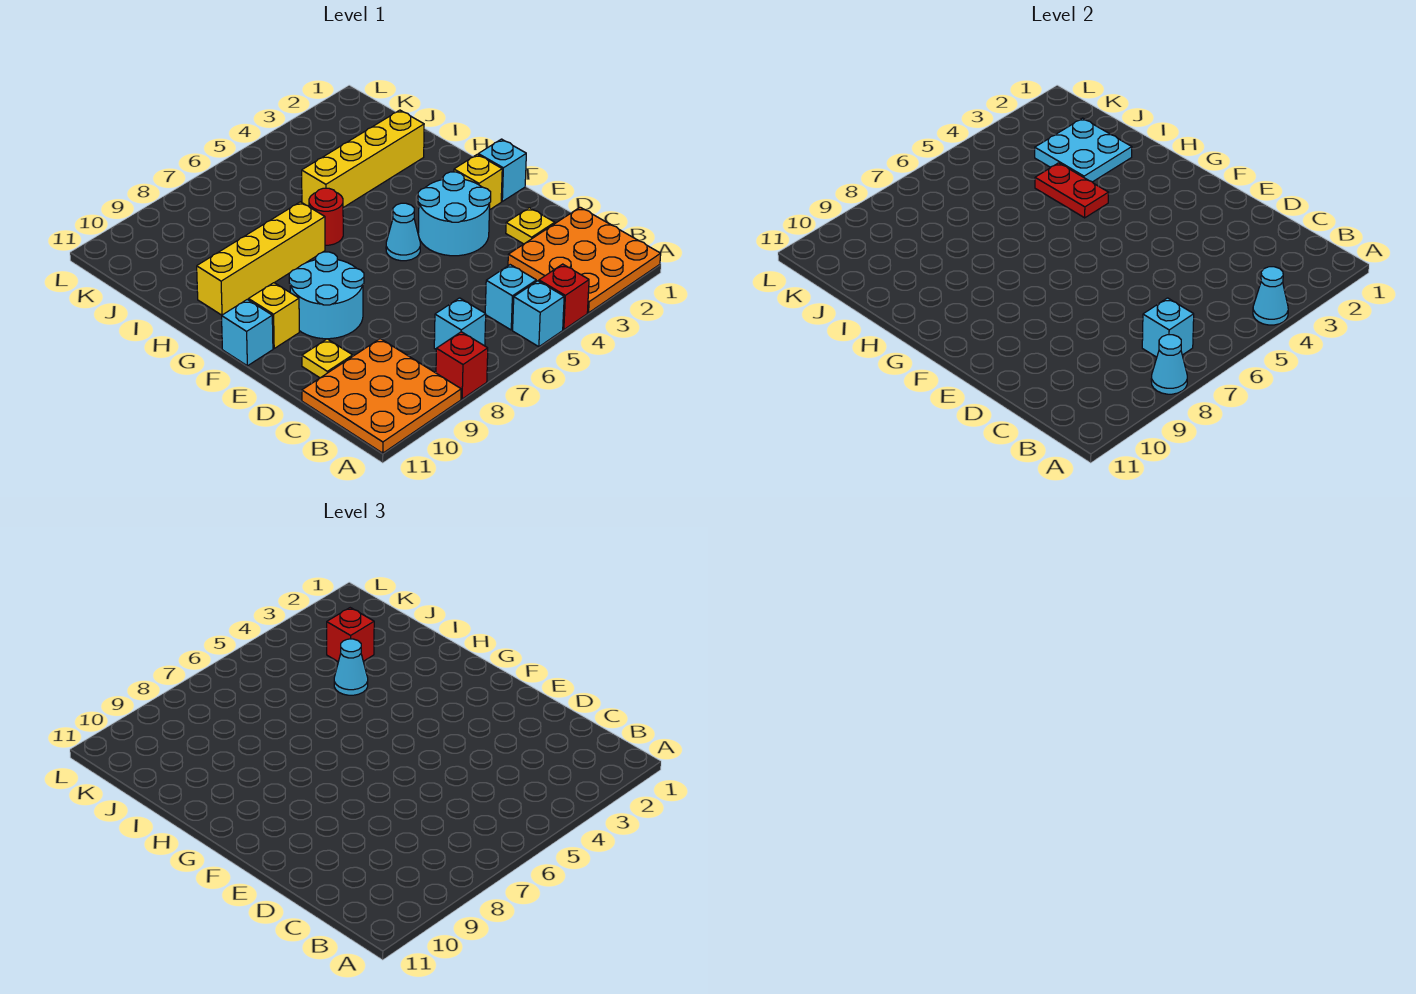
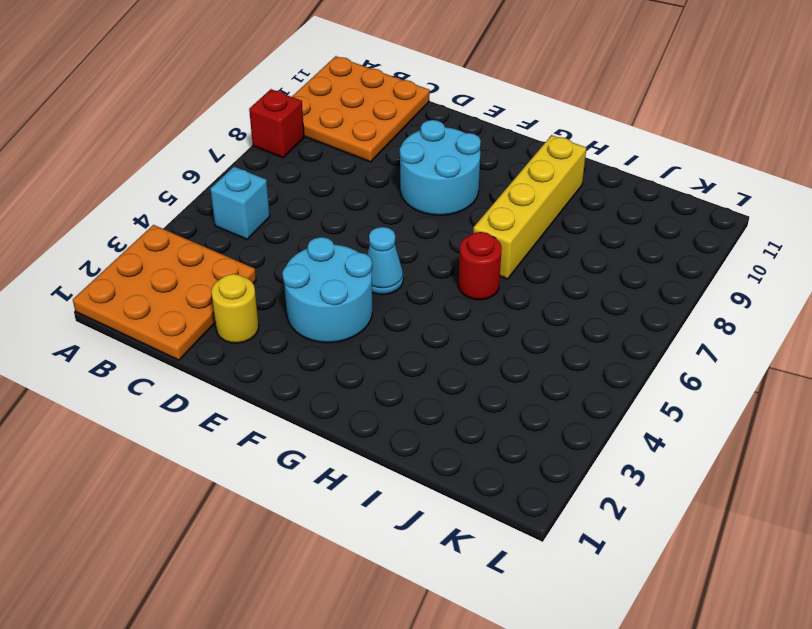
yellow 1x1 round brick [211,274,259,343] -> yellow 1x1 plate [506,208,555,244]
none -> red 1x1 brick [539,264,589,330]
none -> cyan 1x1 brick [513,281,564,347]
none -> cyan 1x1 brick [434,298,486,349]

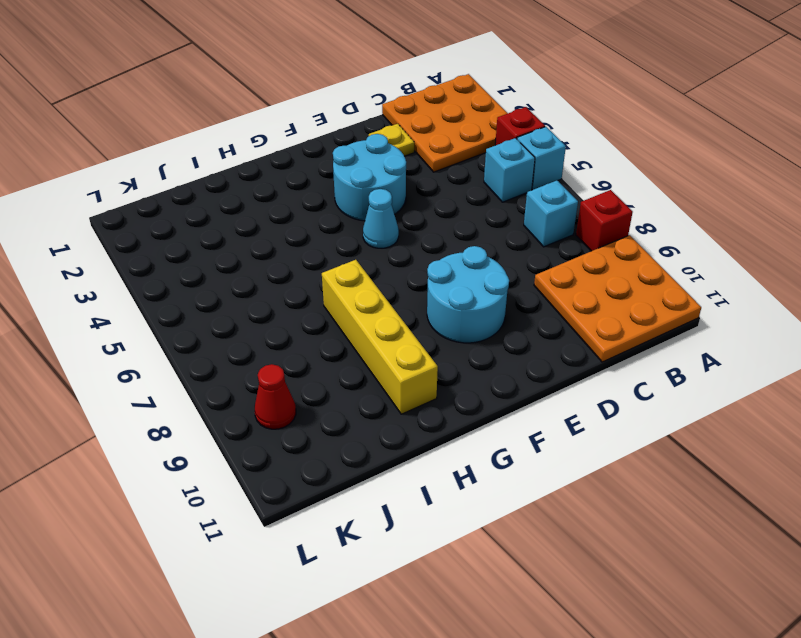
red 1x1 cone [255,364,296,429] -> none
none -> yellow 1x1 plate [302,339,353,378]
none -> cyan 1x1 brick [478,139,526,201]
none -> yellow 1x1 brick [454,154,502,210]

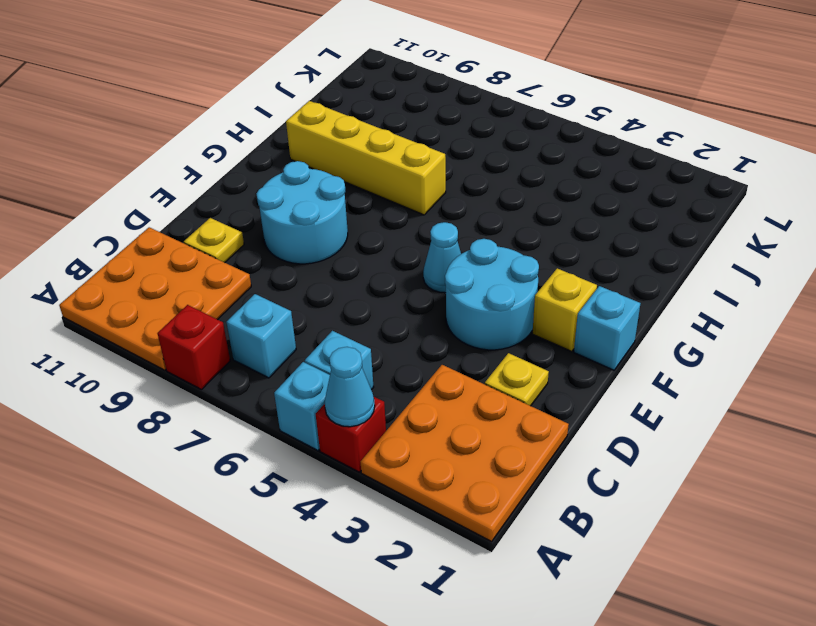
none -> yellow 1x1 brick [249,283,299,348]
none -> cyan 1x1 brick [222,300,273,366]
none -> red 1x1 round brick [309,188,343,245]

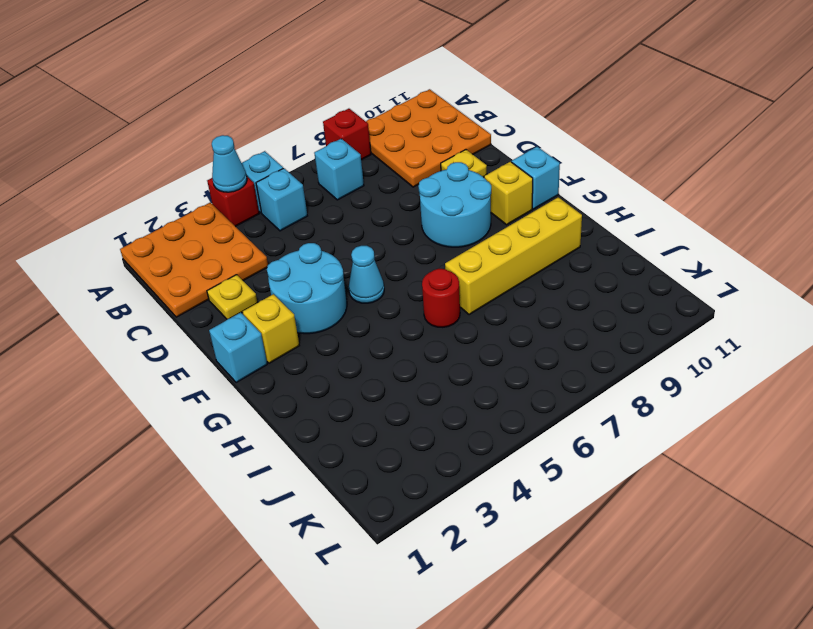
none -> yellow 1x4 brick [302,110,424,208]
none -> cyan 1x1 cone [1151,335,1187,394]
none -> cyan 1x1 brick [1142,298,1194,357]

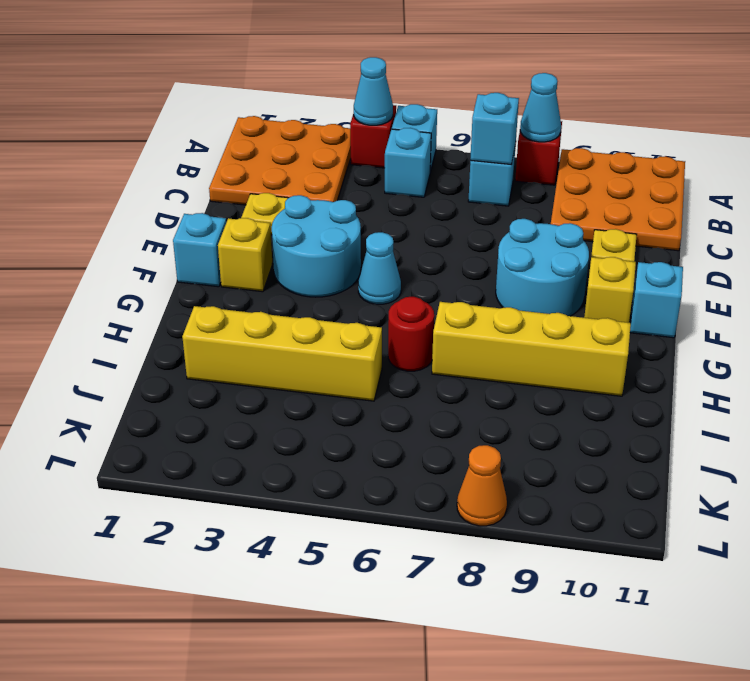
orange 1x1 cone [457,445,507,526] -> none
none -> red 1x2 plate [1035,163,1109,218]
none -> cyan 2x2 plate [1035,118,1132,182]
none -> cyan 1x1 cone [334,639,368,695]

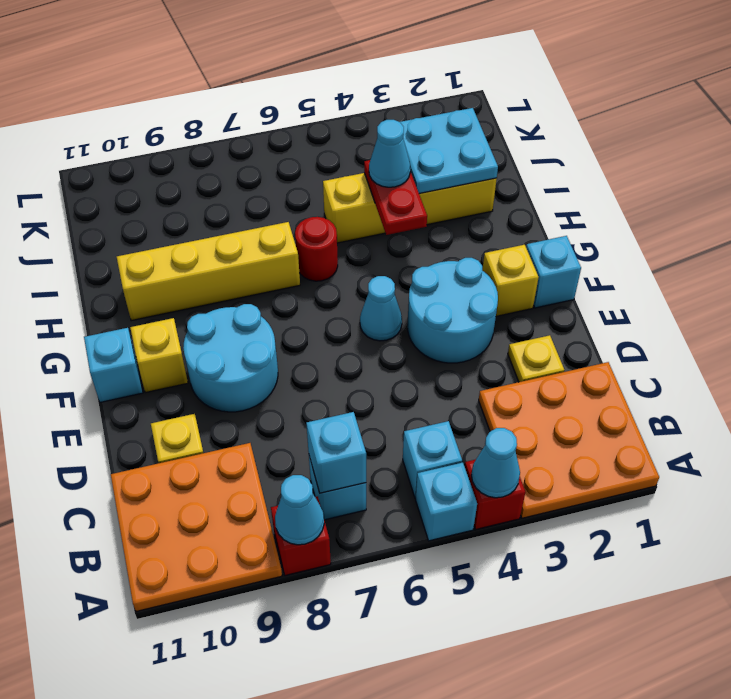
none -> red 1x1 brick [327,608,374,662]

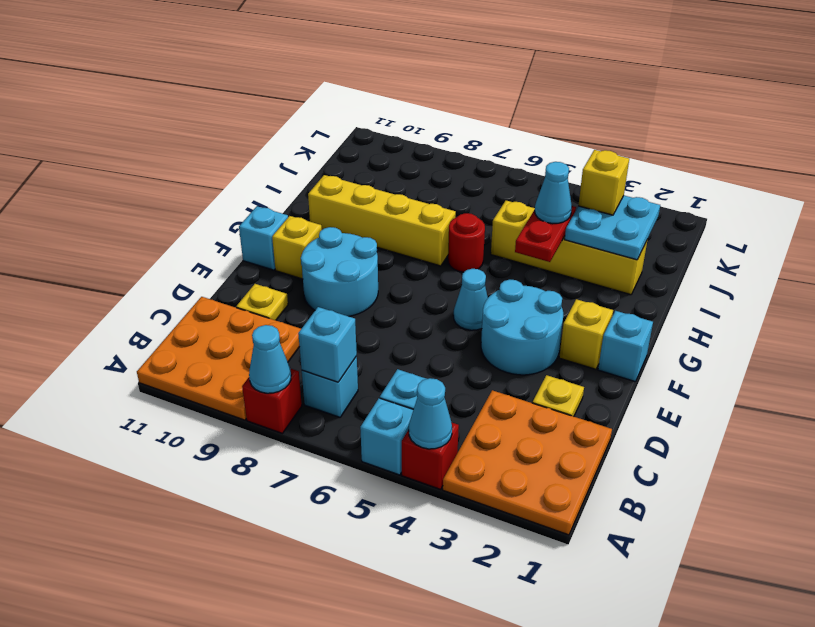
yellow 1x1 brick [578,150,629,215] -> red 1x1 brick [327,608,374,662]

